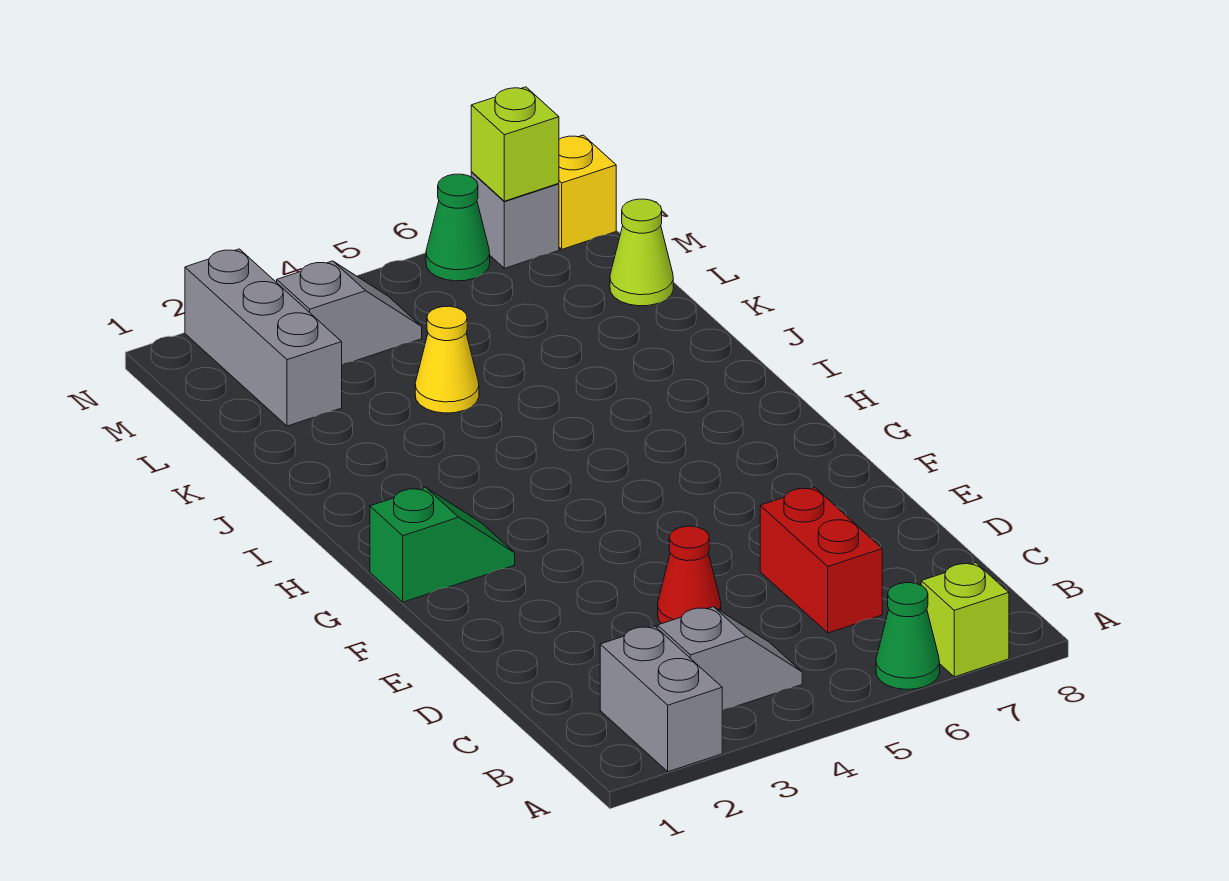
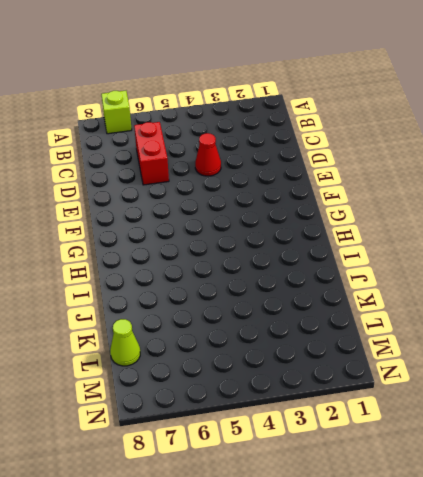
none -> grey 1x2 brick [600,626,722,772]
none -> green 1x1 cone [876,583,940,689]
none -> grey 1x2 slope [657,607,802,710]

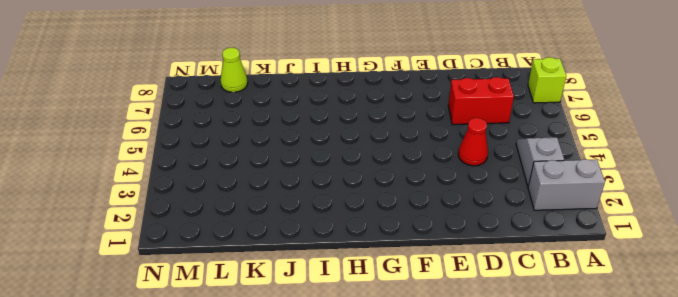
none -> green 1x1 cone [876,583,940,689]
none -> green 1x2 slope [370,487,515,602]
none -> yellow 1x1 cone [415,306,479,413]

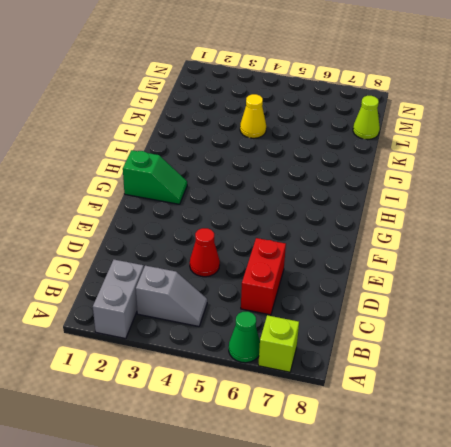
none -> grey 1x3 brick [185,249,342,426]
none -> grey 1x2 slope [277,261,422,364]
none -> green 1x1 cone [426,174,490,281]

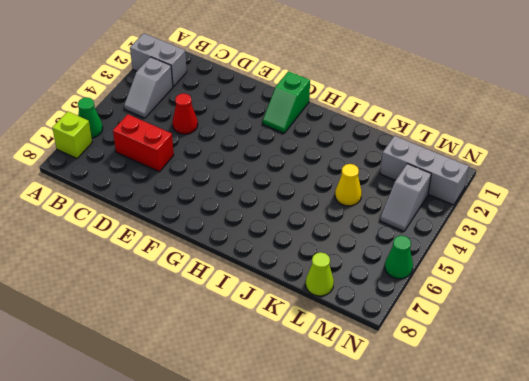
none -> grey 1x1 brick [471,172,559,268]
none -> yellow 1x1 brick [559,135,616,249]
none -> lime 1x1 brick [471,87,559,201]

